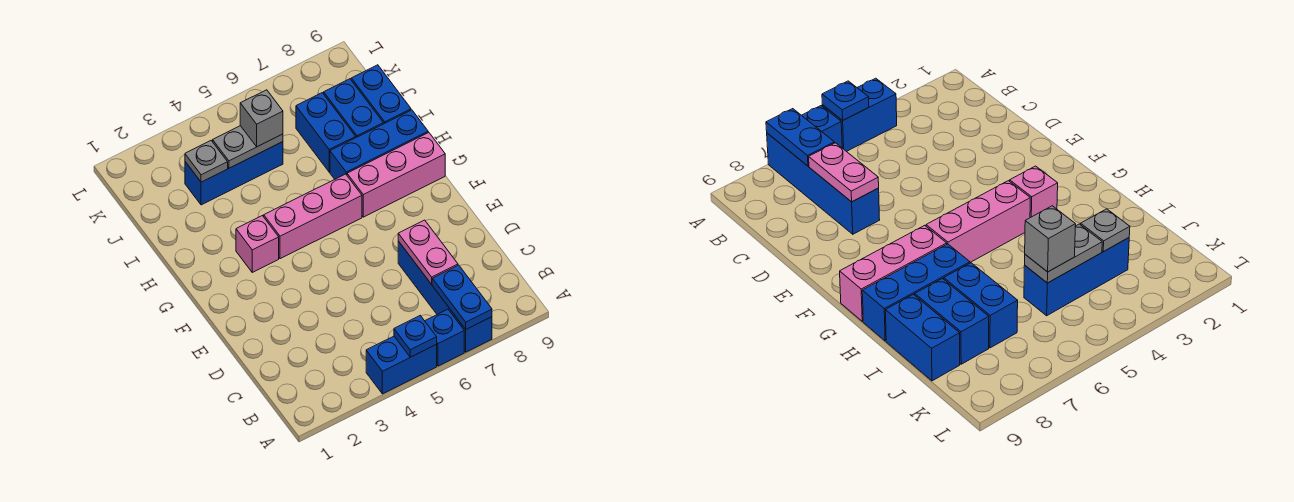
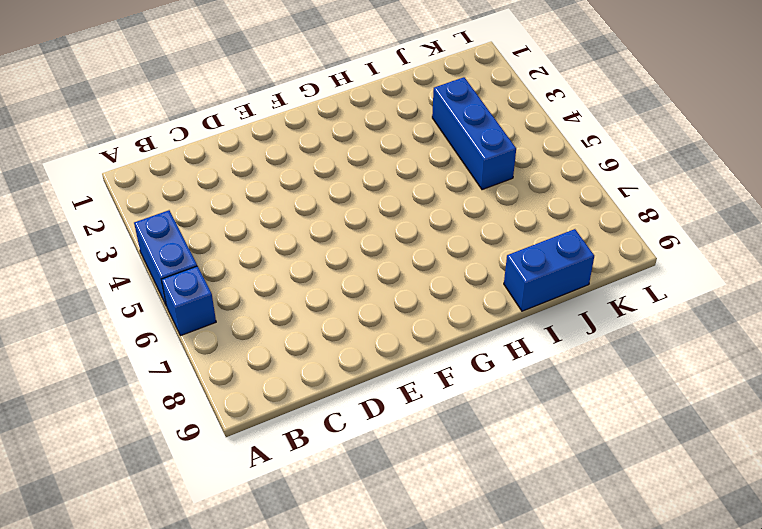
none -> blue 1x4 brick [398,241,492,352]
none -> pink 1x1 brick [236,216,279,272]
none -> pink 1x3 brick [264,174,362,259]

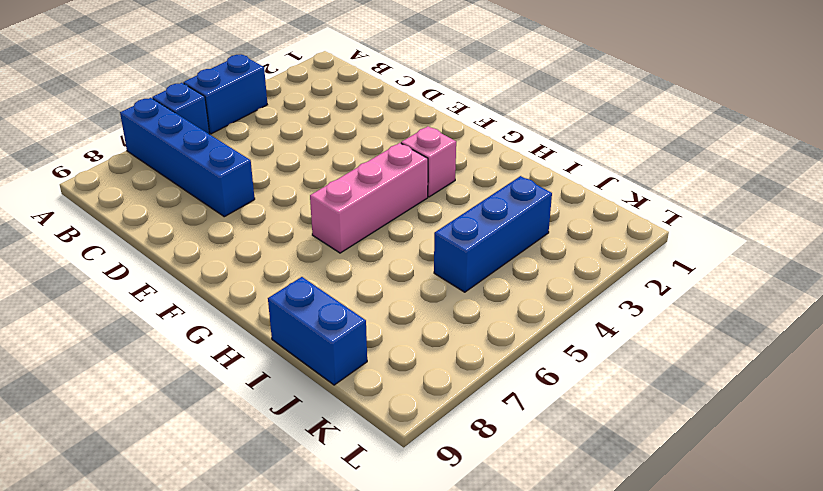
none -> pink 1x3 brick [347,132,445,217]
none -> blue 1x3 brick [330,110,428,179]
none -> blue 1x2 brick [296,93,356,172]

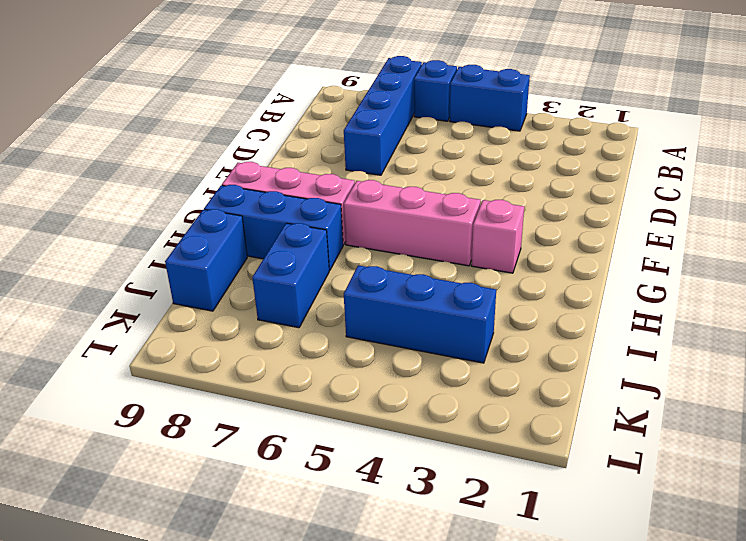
none -> blue 1x2 brick [324,79,383,137]
none -> blue 1x1 plate [394,316,437,357]
none -> blue 1x2 plate [432,265,492,329]

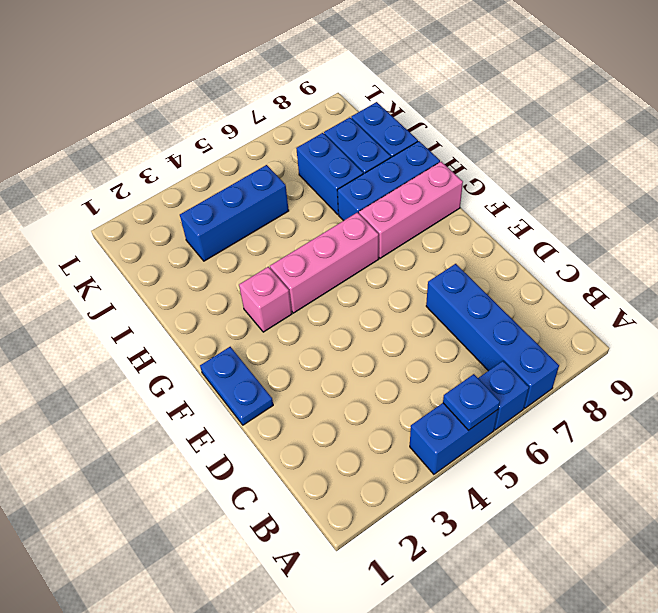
blue 1x2 plate [200,347,273,425] -> blue 1x2 plate moved to [432,265,492,329]
none -> pink 1x2 plate [398,220,458,284]
none -> grey 1x1 plate [185,141,228,182]
none -> grey 1x2 plate [213,126,283,168]

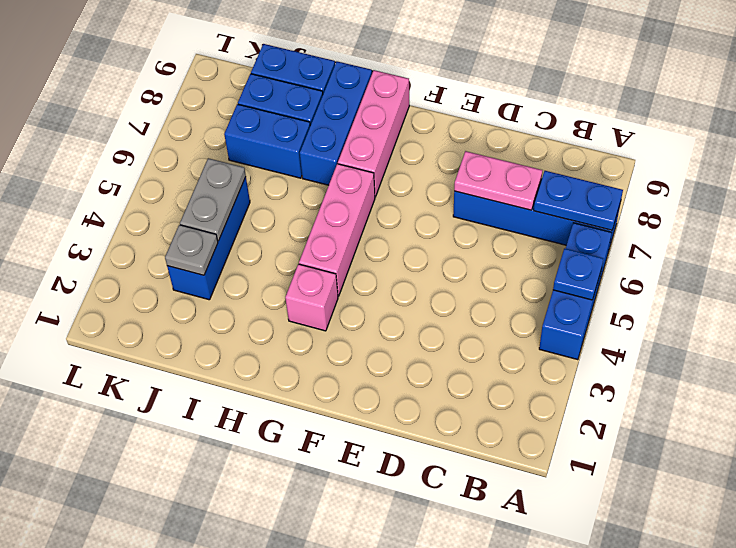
none -> grey 1x1 brick [240,90,283,147]

